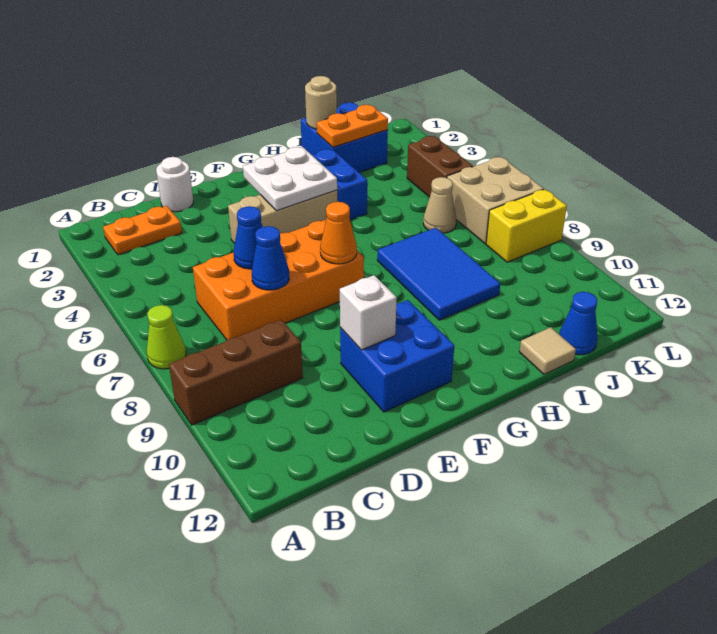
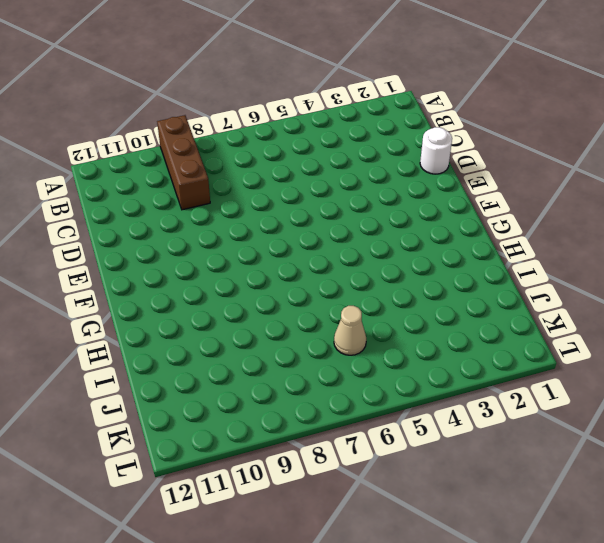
none -> lime 1x1 cone [147,305,186,369]
none -> orange 1x2 plate [103,206,182,255]
none -> orange 2x4 brick [193,220,364,340]

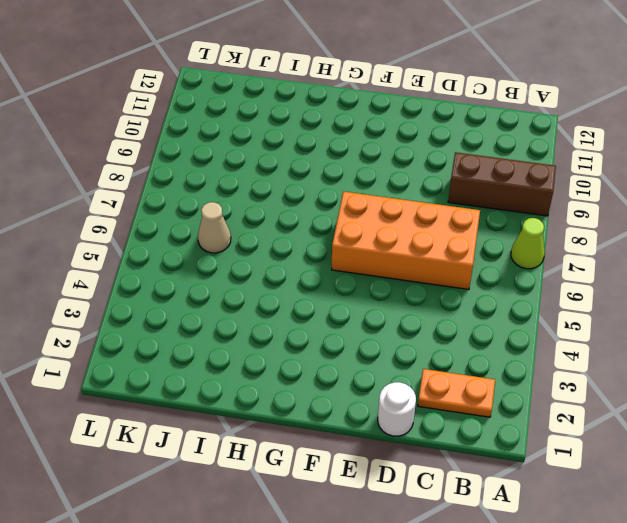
none -> tan 1x3 brick [228,190,337,243]
none -> blue 2x2 brick [340,300,454,412]
none -> blue 1x2 brick [312,149,367,220]

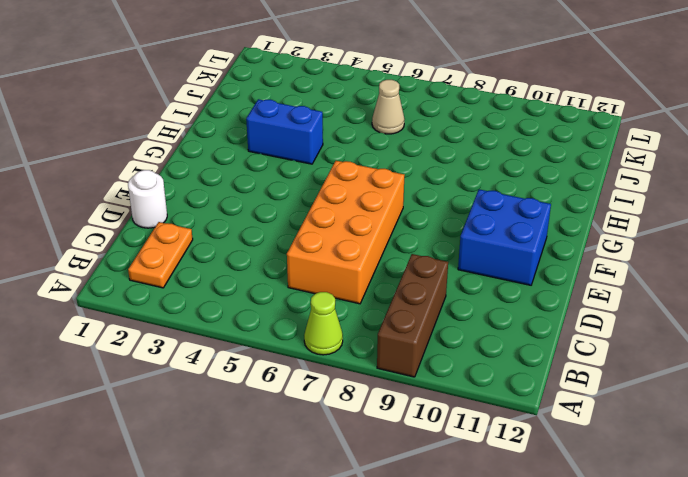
none -> tan 1x3 brick [228,190,337,243]
none -> blue 2x3 tile [377,228,500,320]
none -> blue 2x2 brick [301,103,388,172]

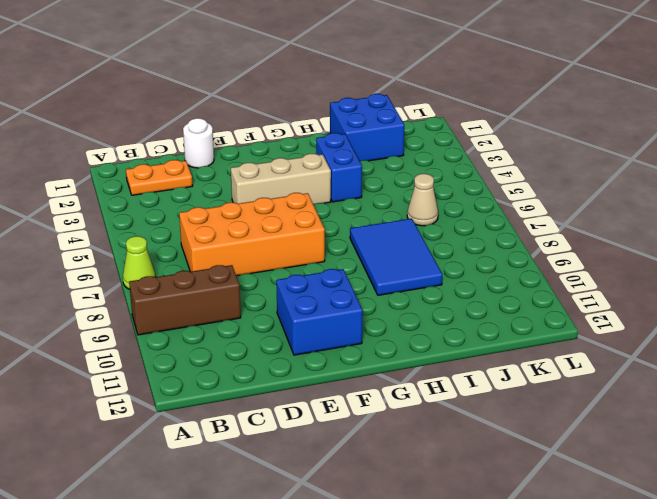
none -> tan 1x1 tile [519,327,576,374]
none -> blue 1x1 cone [559,292,597,355]
none -> brown 1x2 brick [407,136,473,197]

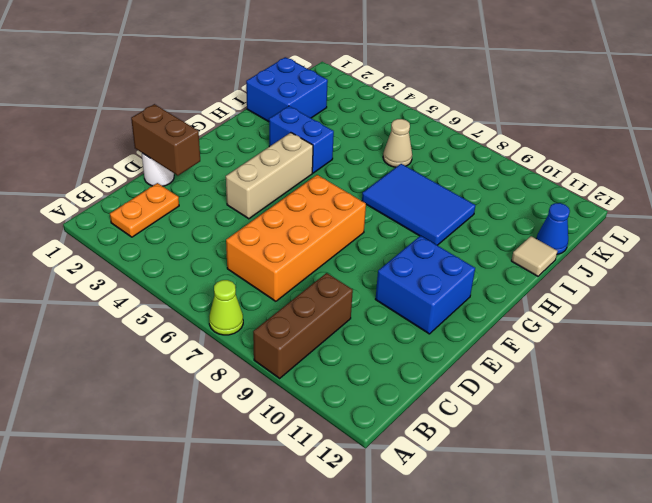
brown 1x2 brick [131,104,200,176] -> brown 1x2 brick moved to [407,136,473,197]
none -> tan 2x2 brick [447,157,544,244]
none -> yellow 1x2 brick [486,189,567,262]
none -> blue 1x1 cone [234,206,263,269]

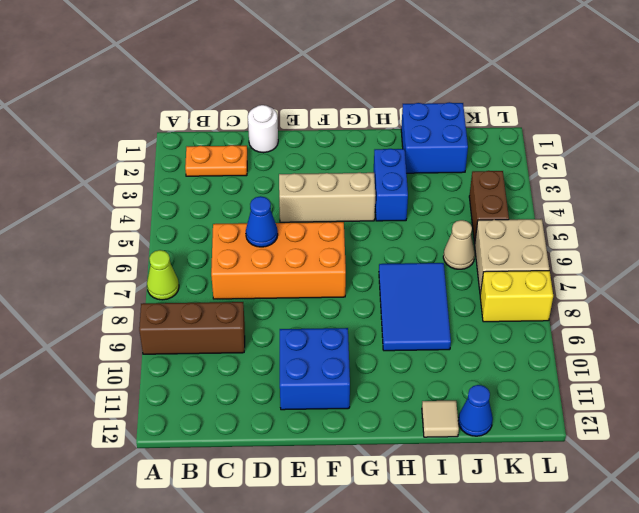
none -> blue 1x1 cone [252,226,289,290]
none -> white 1x1 brick [340,275,397,350]
none -> white 2x2 plate [243,147,337,211]

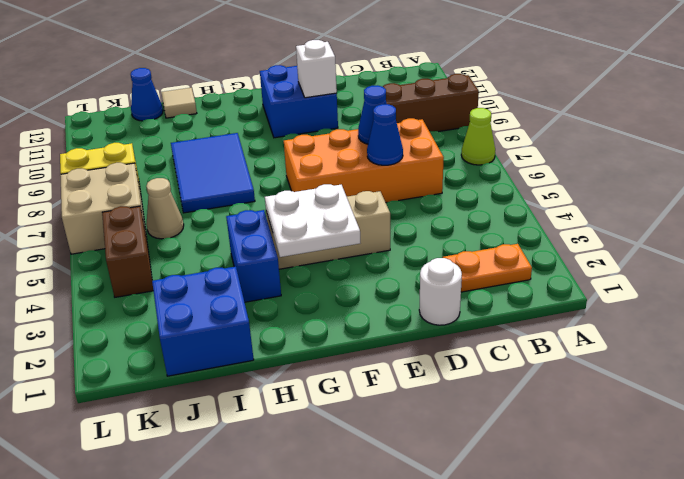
none -> orange 1x1 cone [320,202,357,264]
none -> tan 1x1 round brick [305,76,337,129]
none -> orange 1x2 plate [316,105,388,147]

